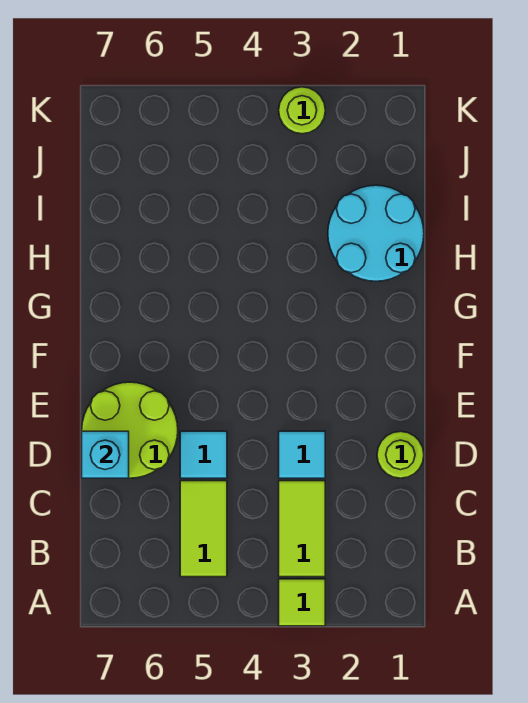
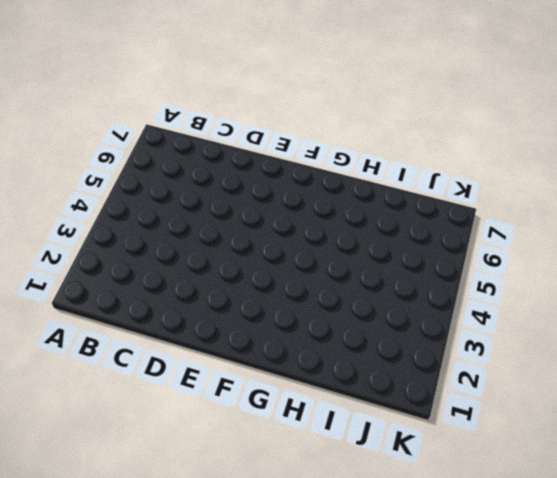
none -> lime 1x1 tile [279,579,325,626]
none -> lime 1x2 tile [279,481,325,577]

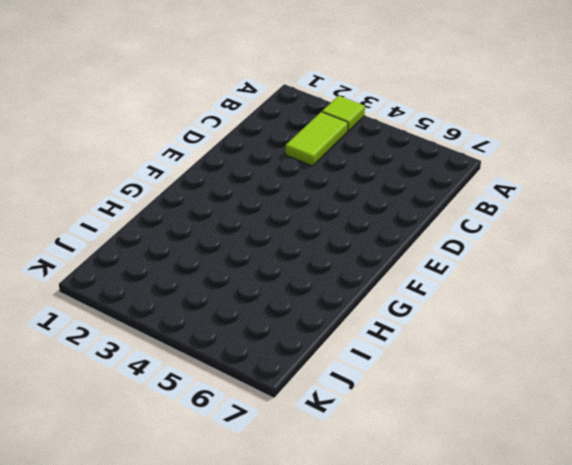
none -> lime 1x2 tile [180,481,227,577]
none -> lime 1x1 round brick [377,431,424,478]

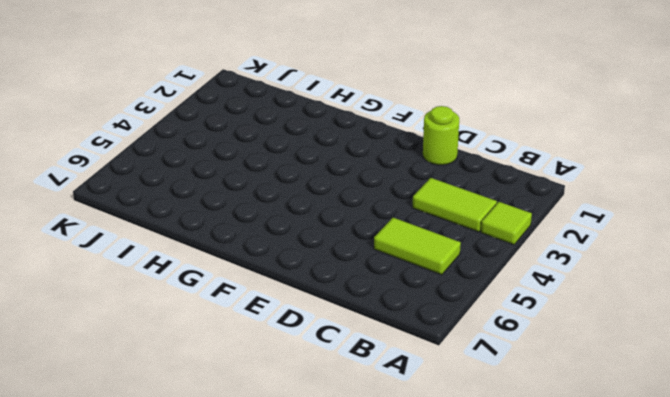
none -> cyan 1x1 tile [279,431,325,478]
none -> cyan 1x1 tile [180,431,227,478]

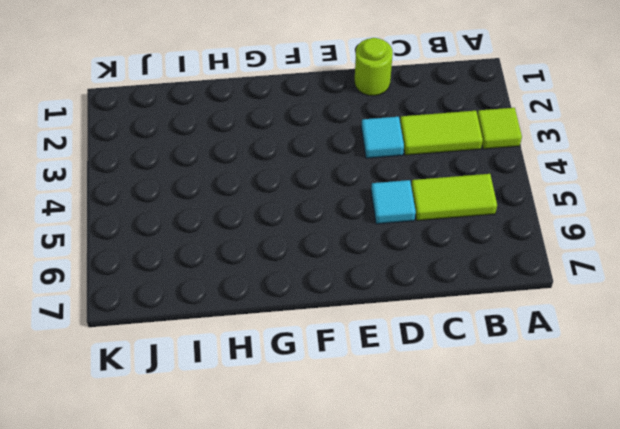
none -> lime 2x2 round brick [82,382,178,478]
none -> cyan 2x2 round brick [328,185,424,281]

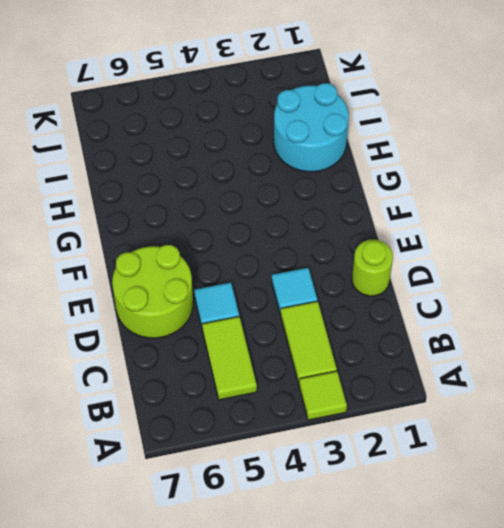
none -> lime 1x1 round brick [279,87,325,134]
none -> cyan 1x1 brick [82,431,129,478]

